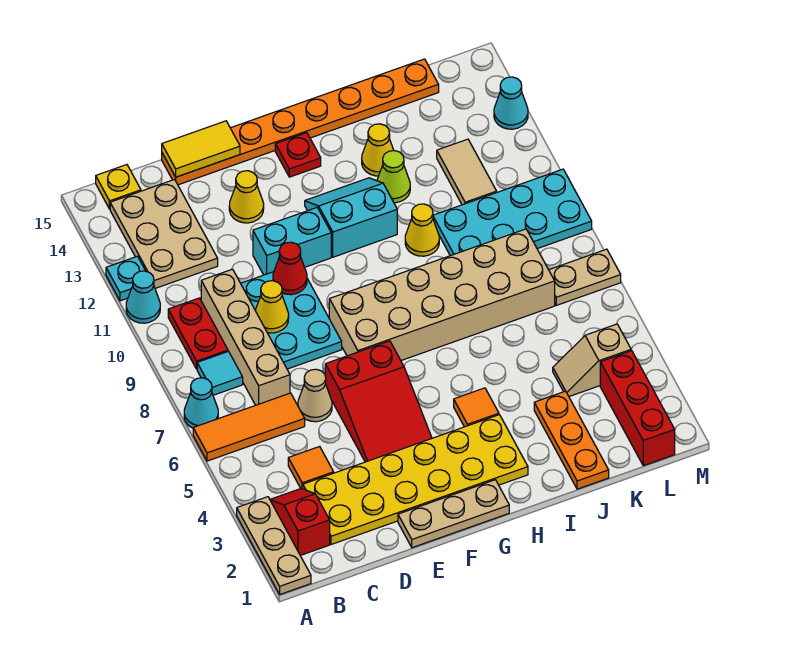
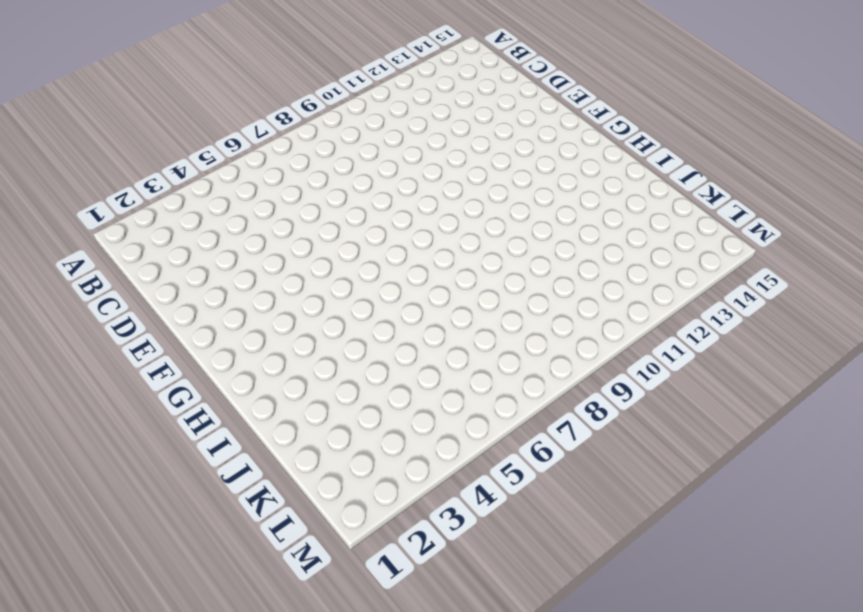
none -> tan 1x3 plate [237,497,311,594]
none -> orange 1x3 tile [193,393,305,461]
none -> cyan 1x1 cone [184,378,218,428]
none -> cyan 1x1 cone [126,271,160,323]

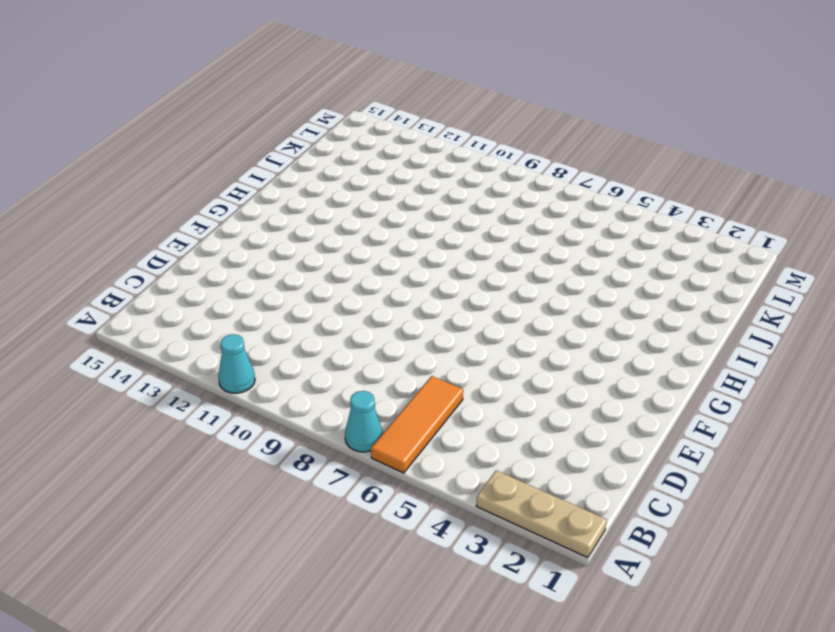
none -> cyan 1x1 plate [106,256,145,301]
none -> red 1x2 slope [270,488,330,555]
none -> cyan 1x1 tile [197,351,243,395]
none -> red 1x2 plate [168,298,228,369]

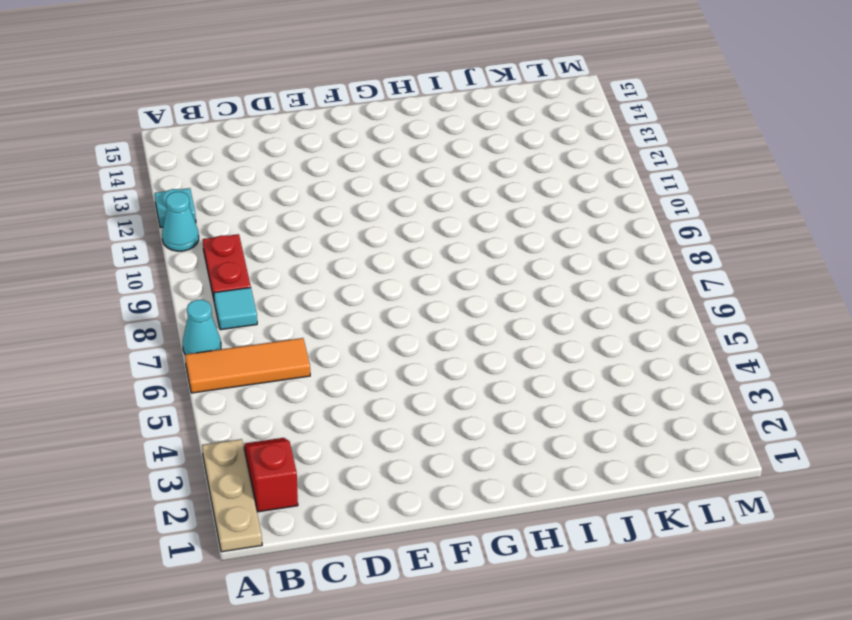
none -> tan 2x3 plate [110,180,218,288]
none -> yellow 1x1 plate [96,165,141,209]
none -> yellow 2x6 plate [303,415,528,544]
none -> orange 1x1 tile [288,446,334,489]

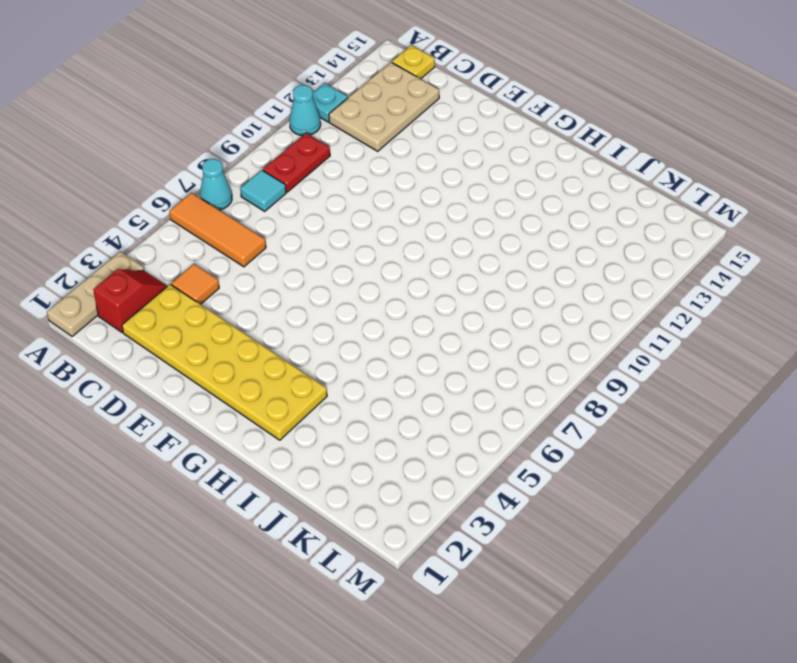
none -> tan 1x4 brick [201,269,290,405]
none -> tan 1x1 cone [298,369,332,422]
none -> cyan 2x3 plate [241,272,342,369]
none -> orange 1x8 plate [162,59,439,185]

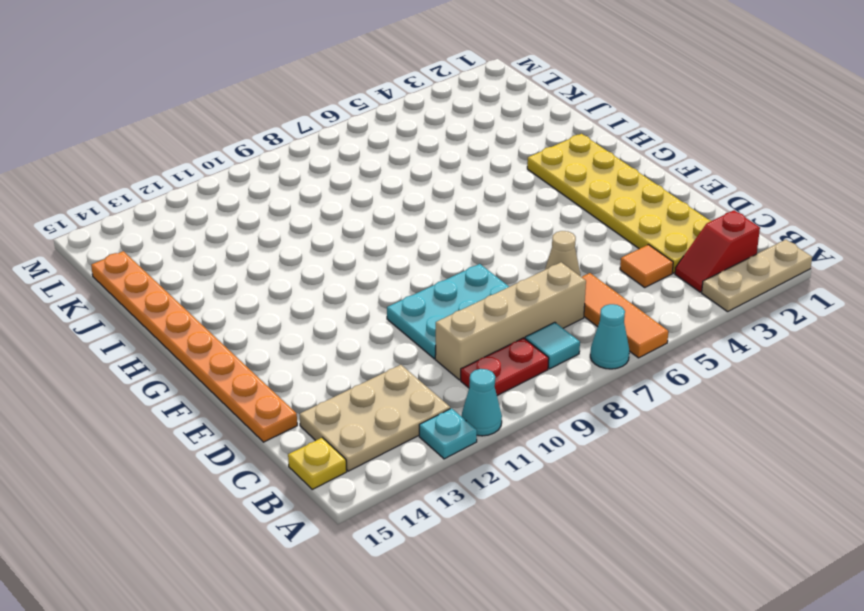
none -> tan 1x3 plate [398,480,509,548]
none -> red 2x3 slope [325,341,432,462]
none -> cyan 1x2 brick [253,208,331,275]
none -> yellow 1x1 cone [229,171,264,223]

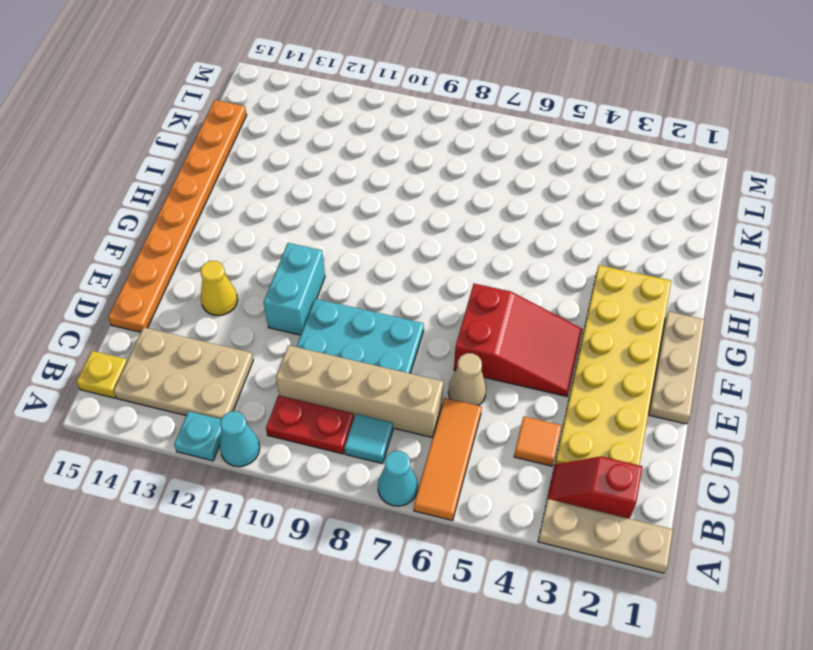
none -> tan 2x6 brick [329,229,555,360]
none -> cyan 2x2 slope [305,178,397,257]
none -> red 1x1 plate [275,133,321,177]
none -> orange 1x1 tile [454,388,499,427]

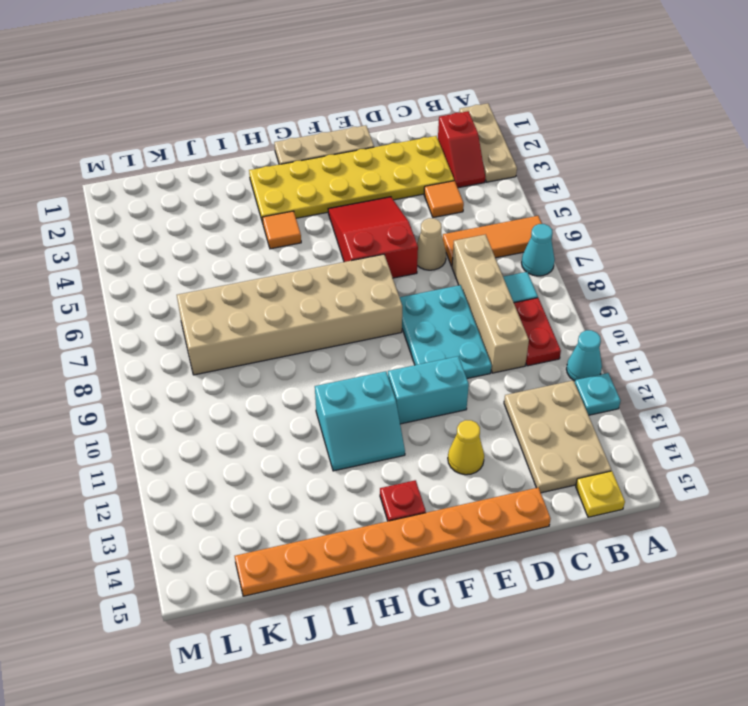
none -> yellow 1x1 cone [405,204,439,256]
none -> lime 1x1 cone [377,151,410,203]
none -> yellow 1x1 cone [362,124,394,176]
none -> orange 1x3 plate [534,391,609,489]

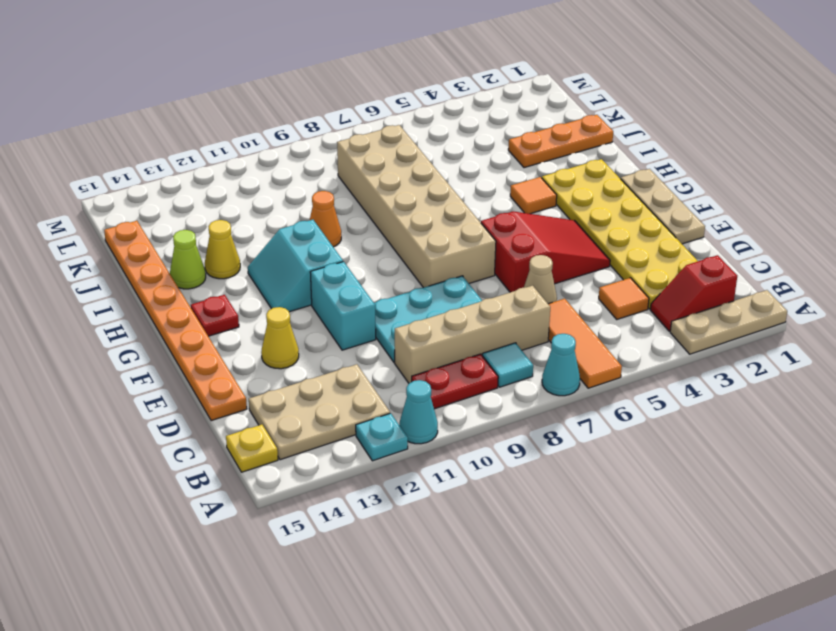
orange 1x1 cone [310,191,341,247] -> yellow 1x1 cone [405,204,439,256]
lime 1x1 cone [170,230,206,289] -> lime 1x1 cone moved to [377,151,410,203]
none -> cyan 2x4 plate [433,169,592,256]
none -> tan 1x2 slope [553,324,631,396]
none -> tan 1x2 tile [437,139,497,205]
none -> red 1x3 brick [600,351,675,466]

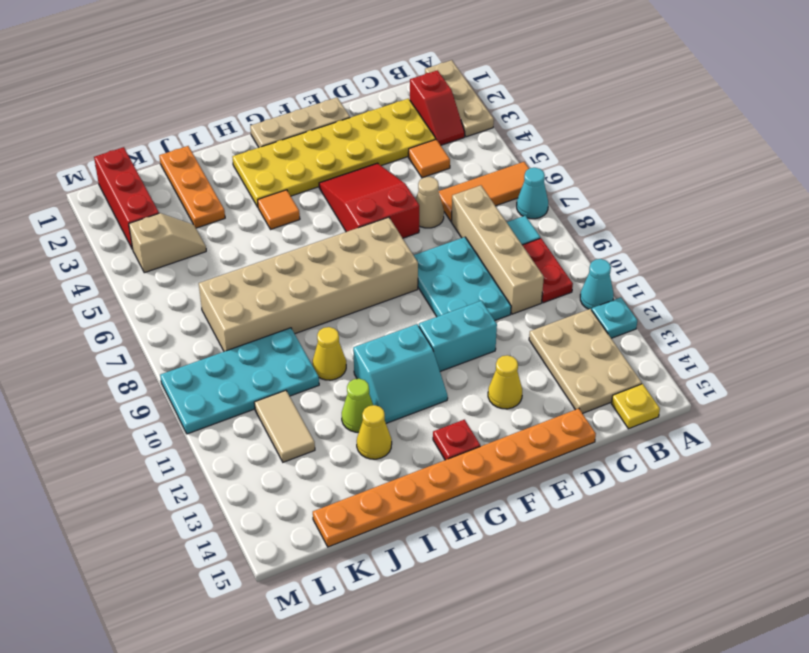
none -> tan 1x2 plate [549,249,621,305]
none -> cyan 1x1 cone [494,77,528,129]
none -> yellow 1x1 cone [255,281,289,333]
none -> yellow 1x2 tile [162,121,240,177]

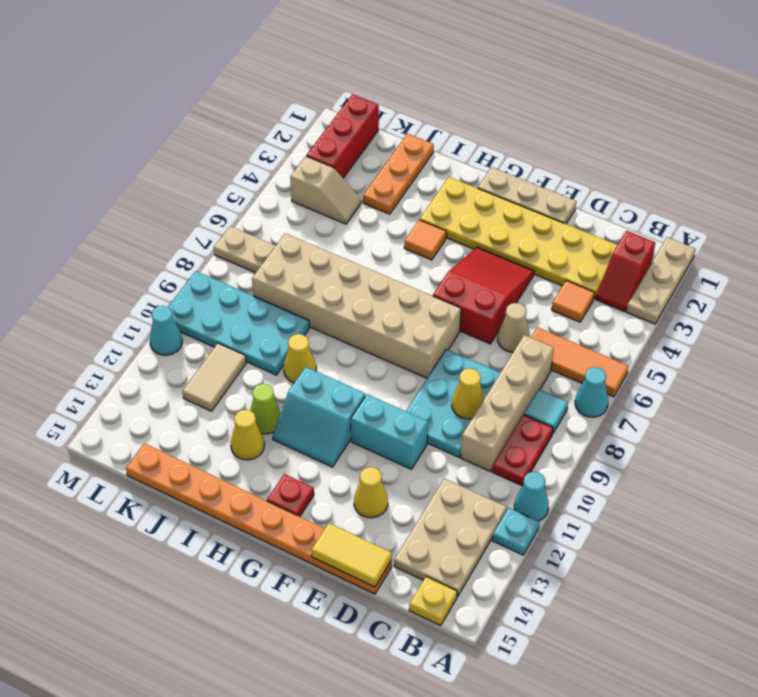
cyan 1x1 cone [150,306,182,355] -> cyan 1x1 cone moved to [494,77,528,129]
none -> red 1x1 cone [273,242,307,295]

